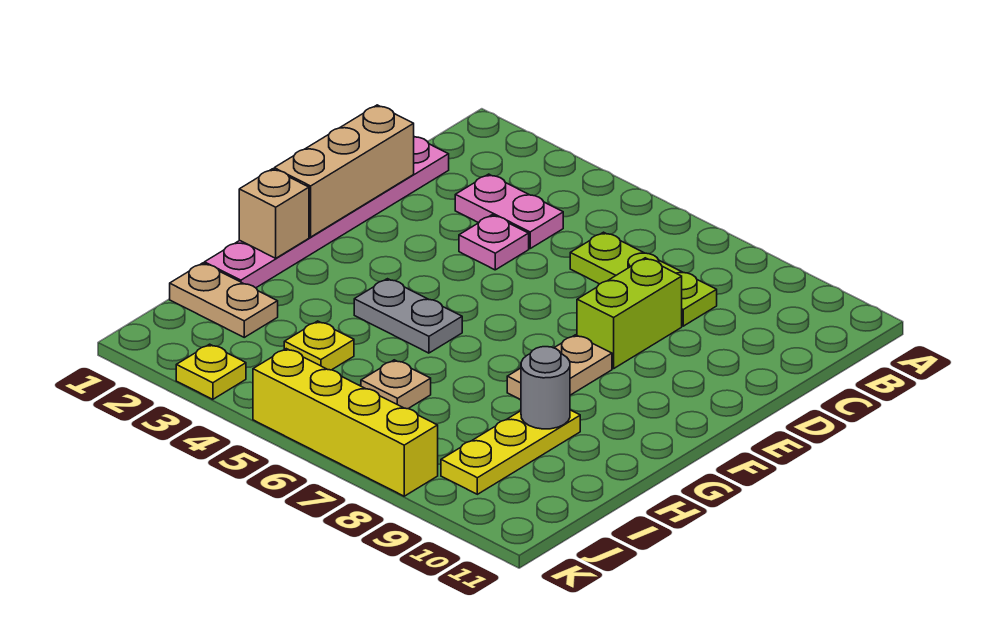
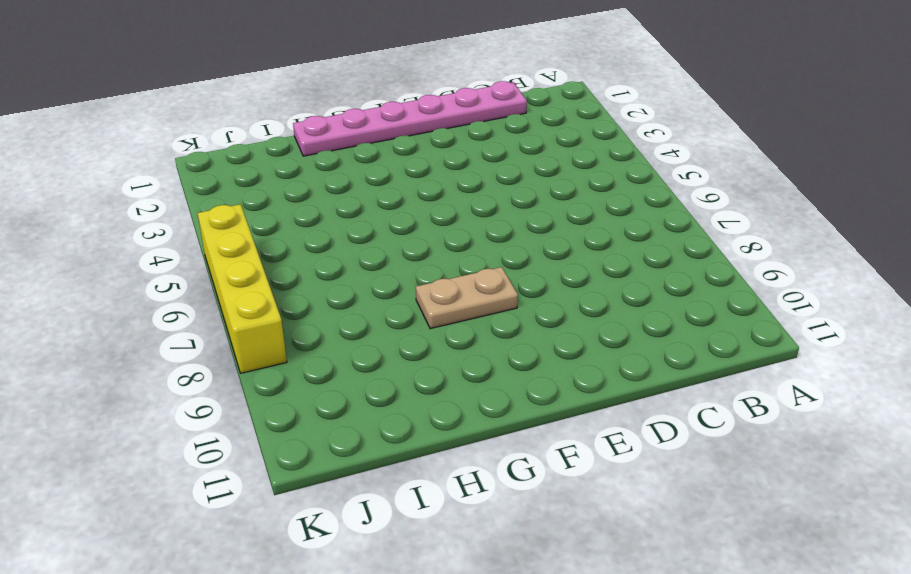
none -> pink 1x2 plate [455,174,563,248]
none -> lime 1x3 plate [570,232,717,326]
none -> pink 1x1 plate [459,215,529,270]

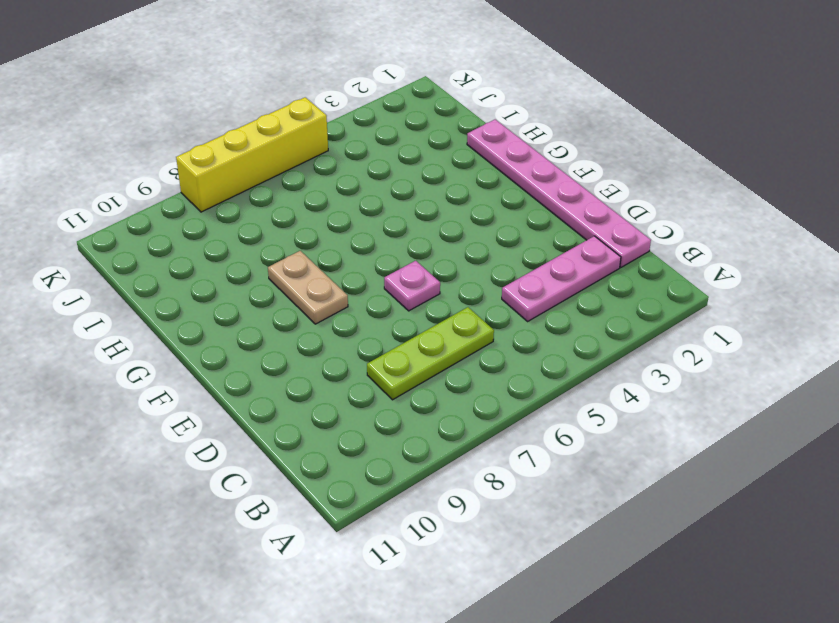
pink 1x3 plate [502,236,621,321] -> pink 1x2 plate [455,174,563,248]
pink 1x1 plate [384,261,440,311] -> pink 1x1 plate moved to [459,215,529,270]
none -> lime 1x2 brick [577,258,682,369]
none -> grey 1x2 plate [354,279,462,353]
none -> yellow 1x3 plate [441,410,580,494]

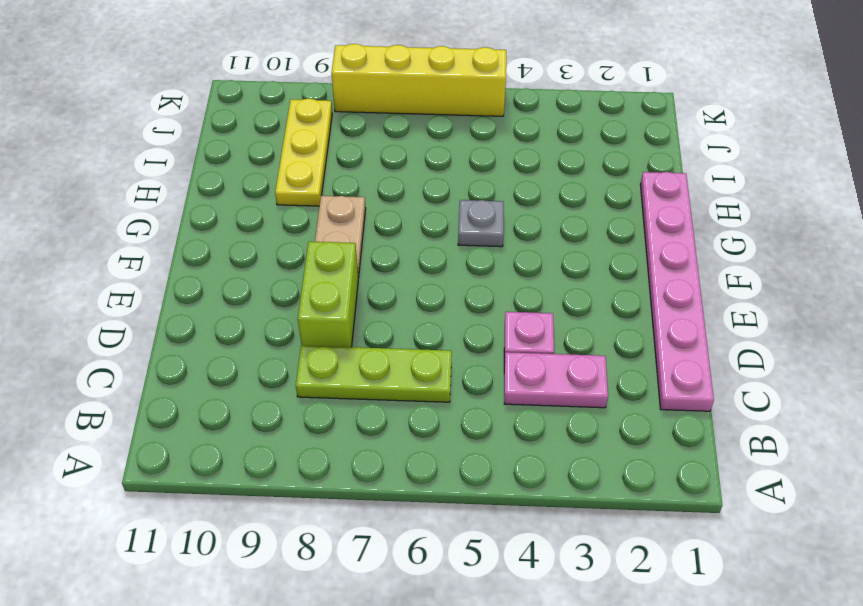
grey 1x1 plate [458,200,504,247] -> grey 1x2 plate [354,279,462,353]
none -> tan 1x2 plate [170,263,278,337]
none -> yellow 1x1 plate [284,321,354,370]
none -> tan 1x1 plate [361,360,431,409]

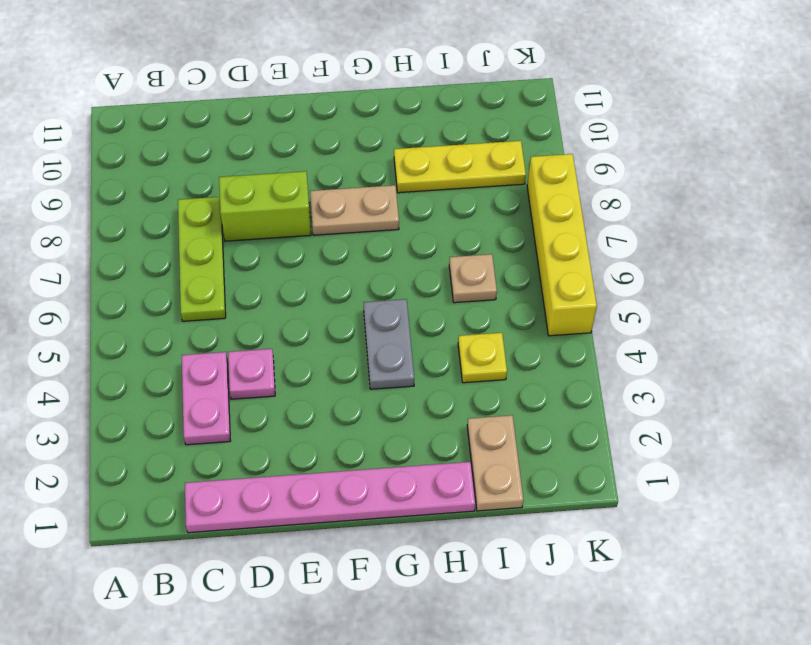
none -> yellow 1x1 plate [176,344,246,399]
none -> tan 1x3 brick [274,105,414,237]
none -> tan 1x1 brick [239,169,309,258]

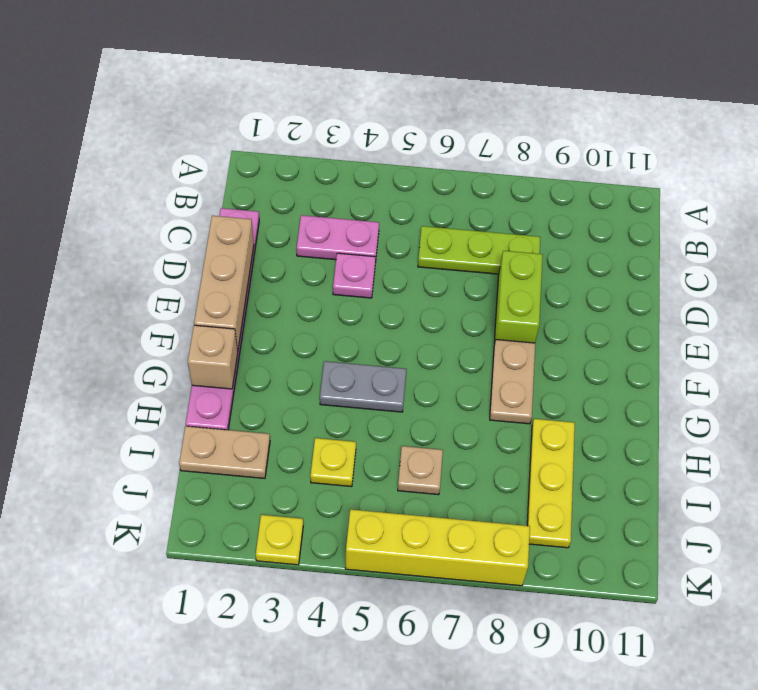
none -> grey 1x1 round brick [521,347,570,429]

